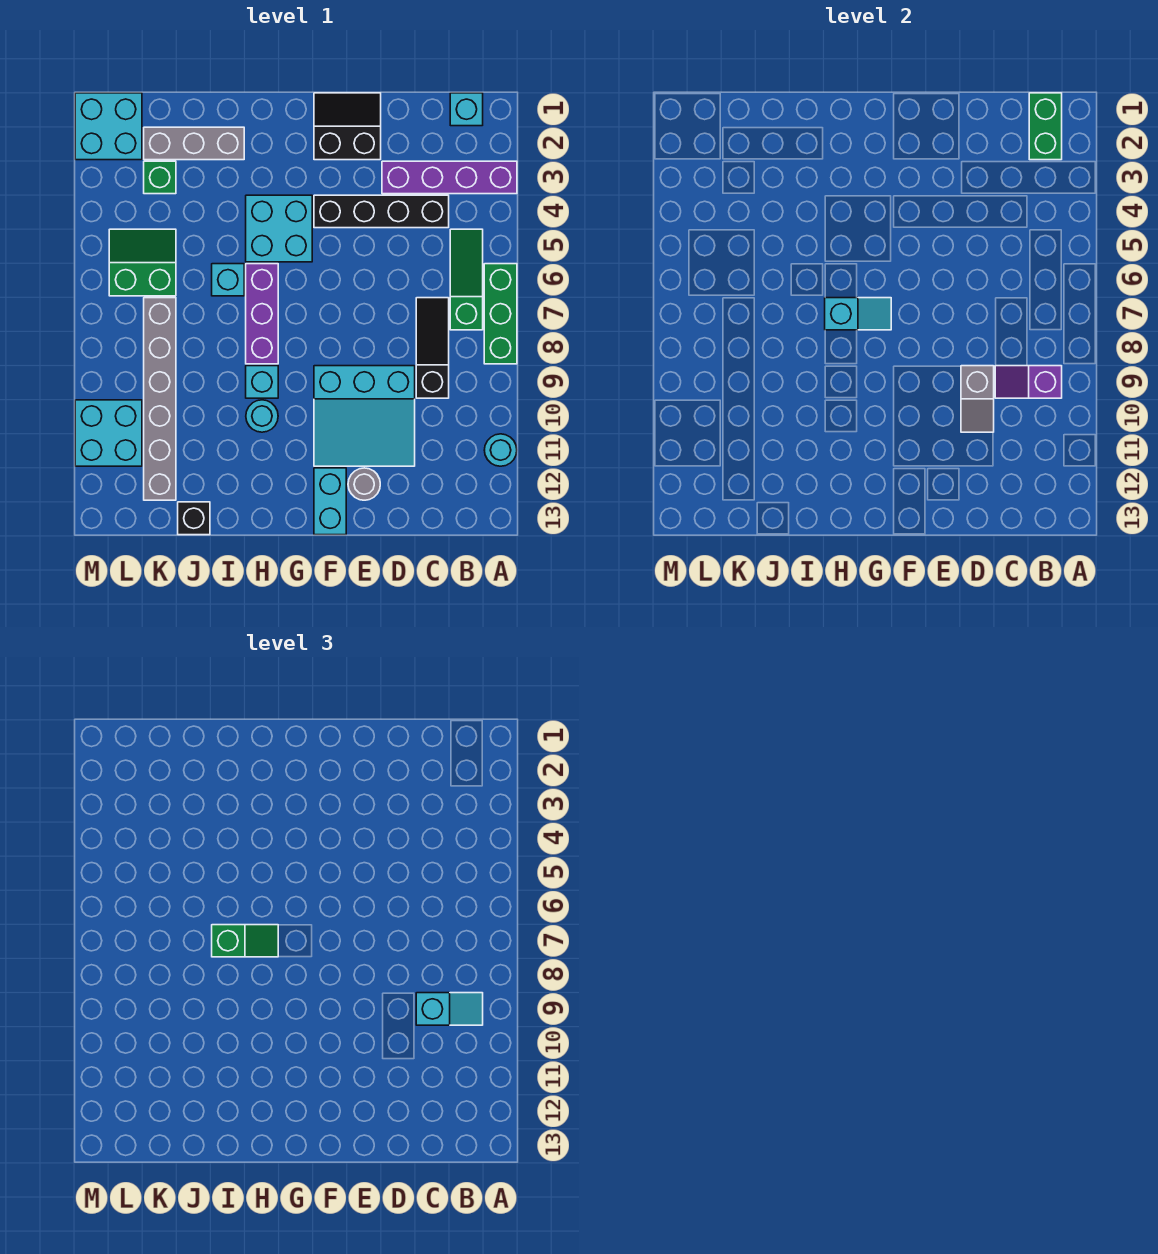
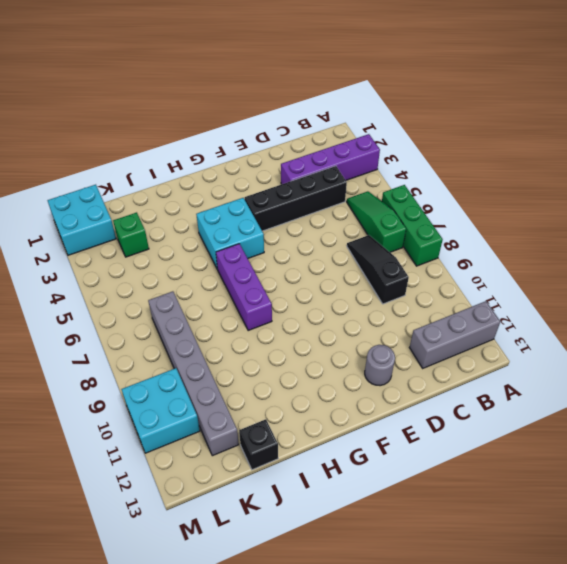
grey 1x3 brick [410,301,500,368] -> grey 1x3 brick moved to [144,127,244,160]
none -> cyan 1x1 round brick [484,434,517,466]
none -> cyan 1x1 brick [450,93,483,126]
none -> cyan 3x3 slope [314,366,415,466]

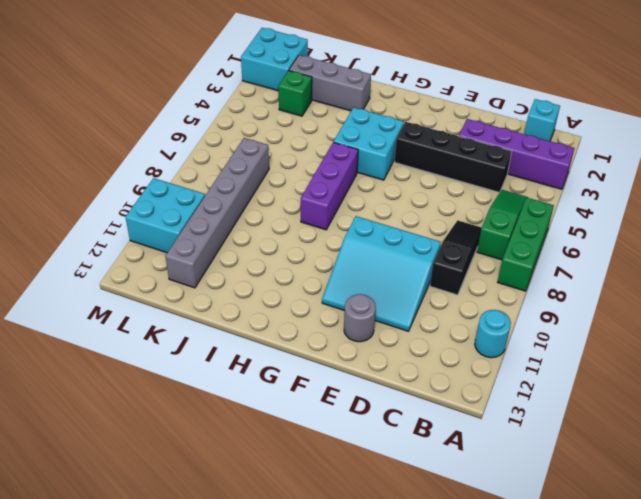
none -> black 2x2 slope [314,93,381,160]
none -> cyan 1x2 brick [314,468,346,535]
none -> cyan 1x1 brick [246,366,278,398]

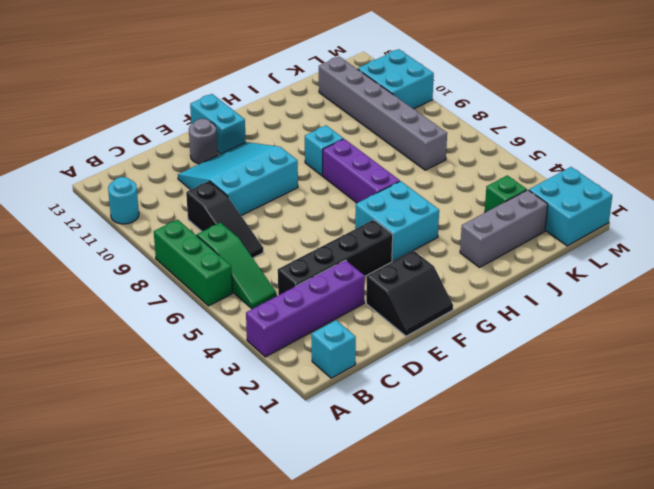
none -> cyan 1x1 round brick [246,400,278,432]
none -> cyan 1x1 brick [212,264,244,296]
none -> black 1x1 brick [178,502,210,535]

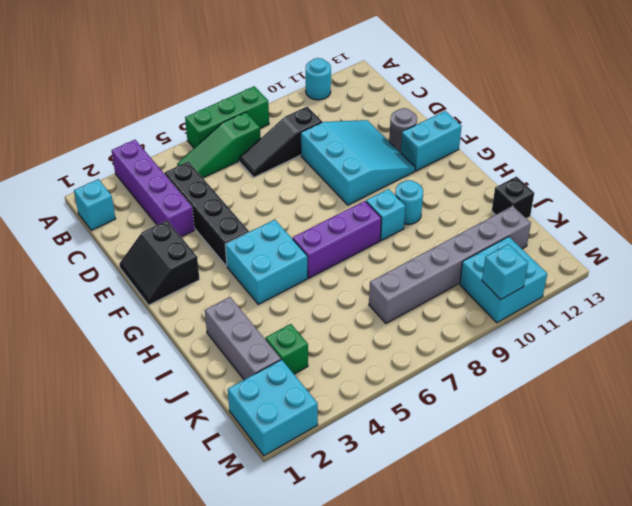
cyan 1x1 brick [482,244,528,300] -> cyan 1x1 brick moved to [212,264,244,296]
none -> green 2x2 slope [109,229,176,296]
none -> green 1x2 brick [1029,93,1062,160]
none -> purple 1x2 slope [995,366,1062,398]

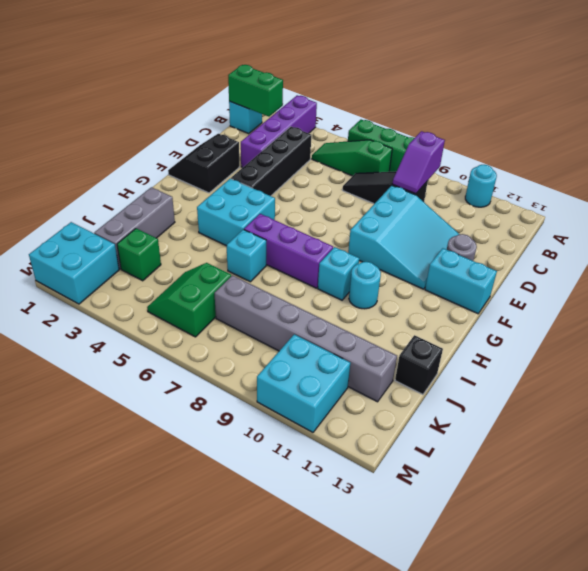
none -> grey 1x2 slope [961,366,994,432]
none -> cyan 1x2 slope [825,298,891,330]
none -> cyan 1x2 slope [416,993,483,1025]

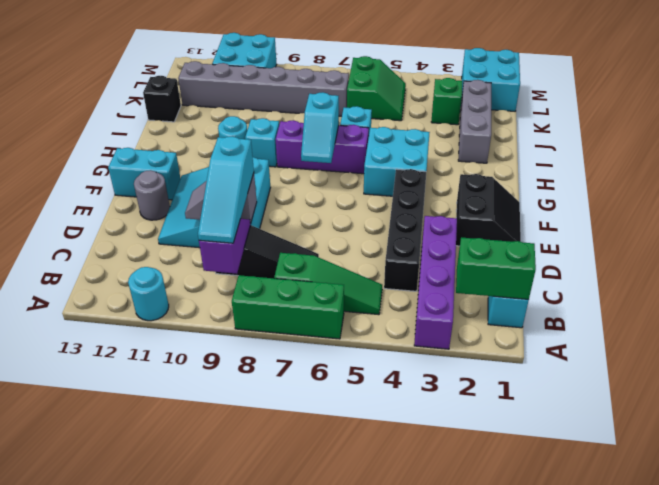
cyan 1x3 slope [198,136,254,243] -> cyan 1x2 slope [416,993,483,1025]
none -> green 1x2 slope [212,925,278,957]

